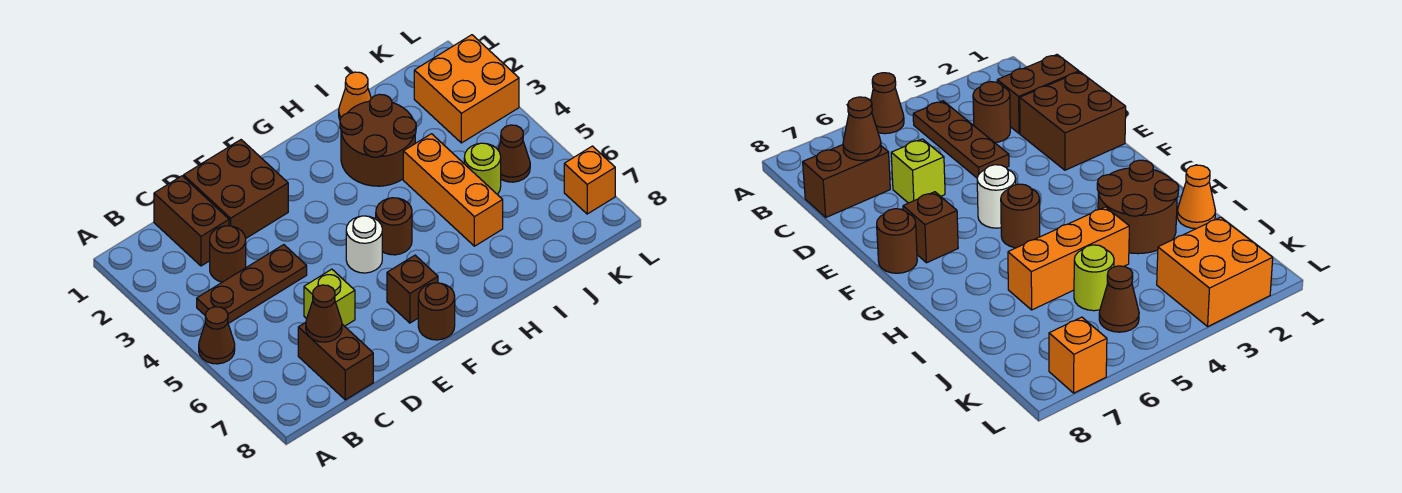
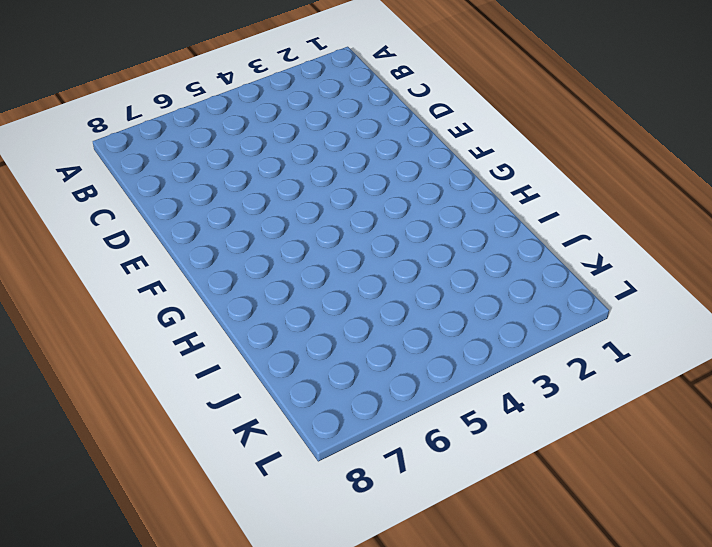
none -> brown 1x1 cone [199,307,235,364]
none -> brown 1x3 plate [197,245,307,323]
none -> brown 1x2 brick [154,176,229,266]

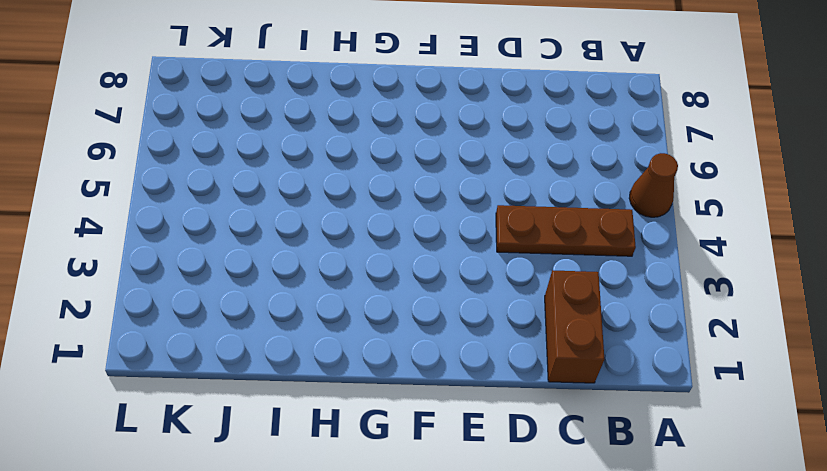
none -> brown 1x1 round brick [210,226,246,282]
none -> brown 1x2 brick [298,322,373,400]
none -> brown 2x2 brick [184,140,288,238]

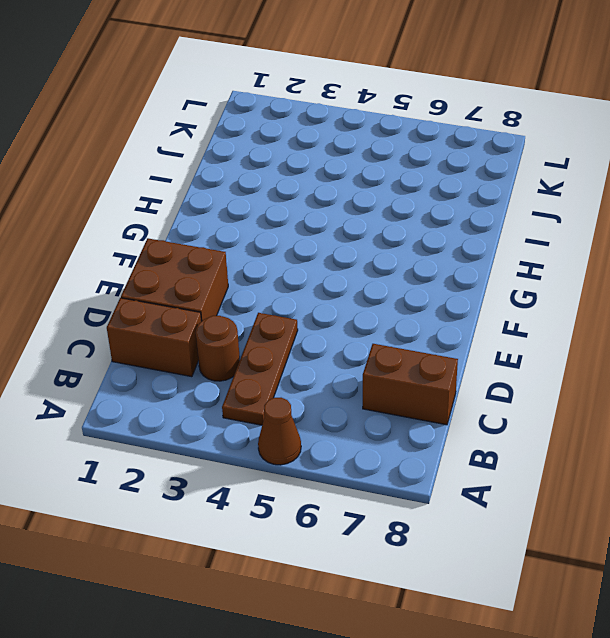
none -> lime 1x1 brick [304,269,355,326]
none -> white 1x1 round brick [346,216,382,273]
none -> brown 1x1 brick [387,255,438,323]

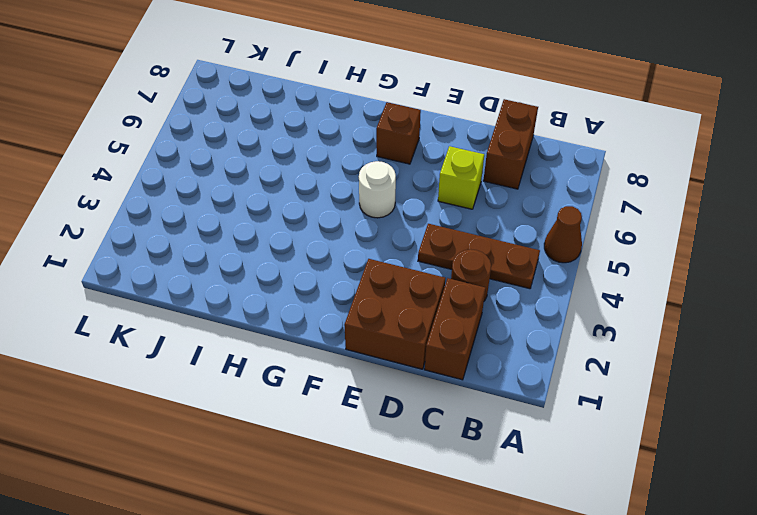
none -> brown 1x1 round brick [418,283,455,340]
none -> brown 1x1 round brick [376,198,412,255]
none -> brown 2x2 round brick [340,94,416,186]

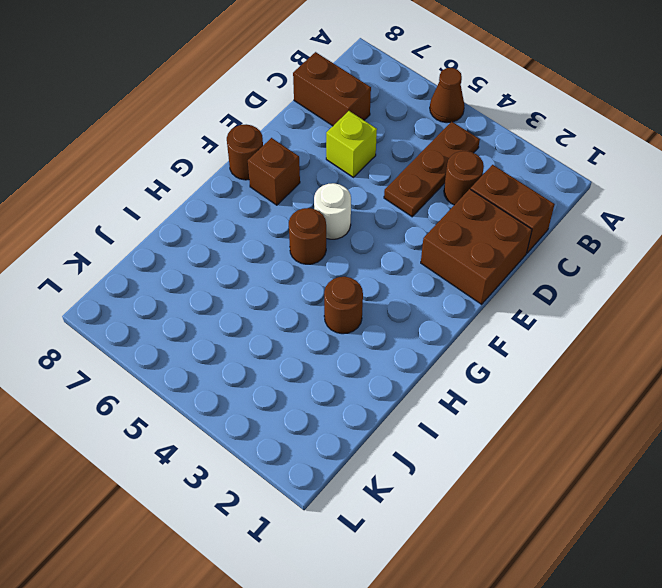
brown 1x1 round brick [324,277,363,334] -> brown 2x2 round brick [340,94,416,186]
none -> orange 1x1 cone [339,72,371,119]
none -> orange 1x3 brick [403,134,503,246]
none -> lime 1x1 round brick [464,143,501,194]

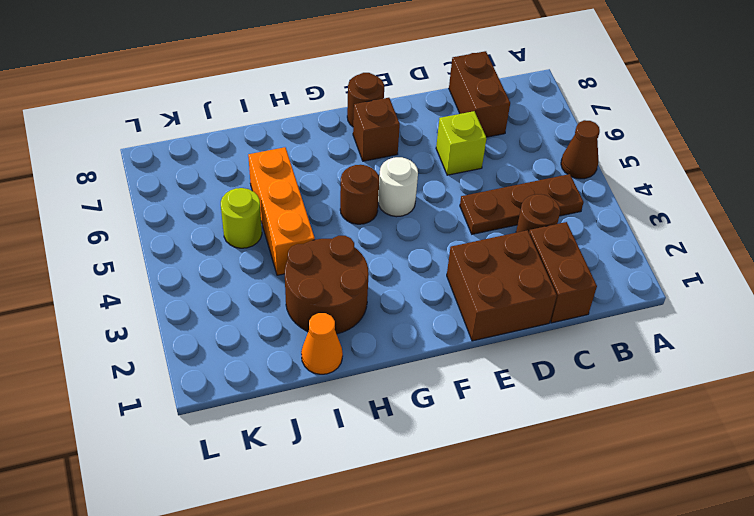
none -> orange 2x2 brick [414,35,519,143]
none -> brown 1x1 cone [498,125,530,182]
none -> orange 1x1 brick [564,146,615,214]

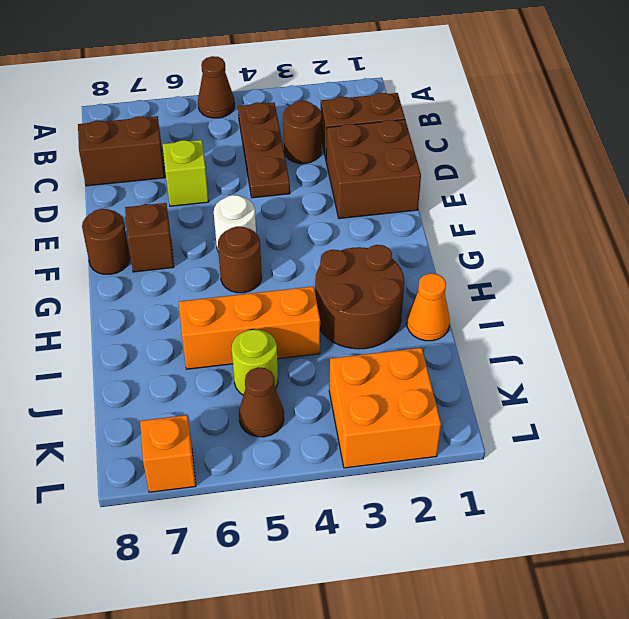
none -> brown 1x1 cone [306,285,342,342]

